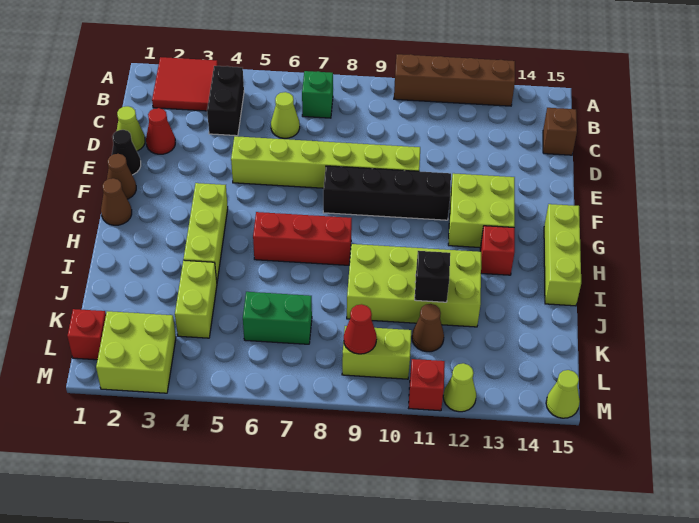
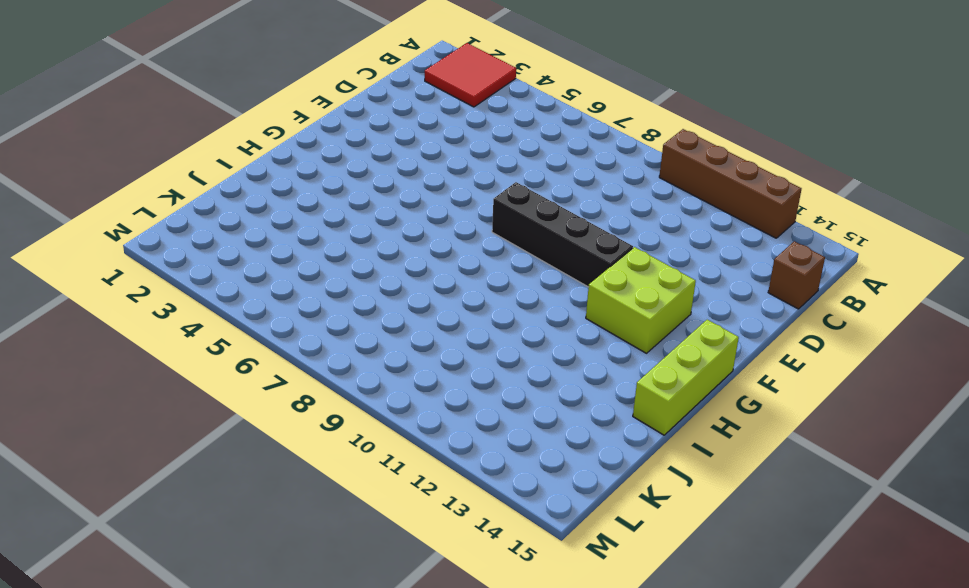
none -> black 1x2 brick [207,66,244,136]
none -> green 1x1 brick [302,71,333,118]
none -> lime 1x1 cone [271,92,300,138]
none -> lime 1x1 cone [117,106,145,151]

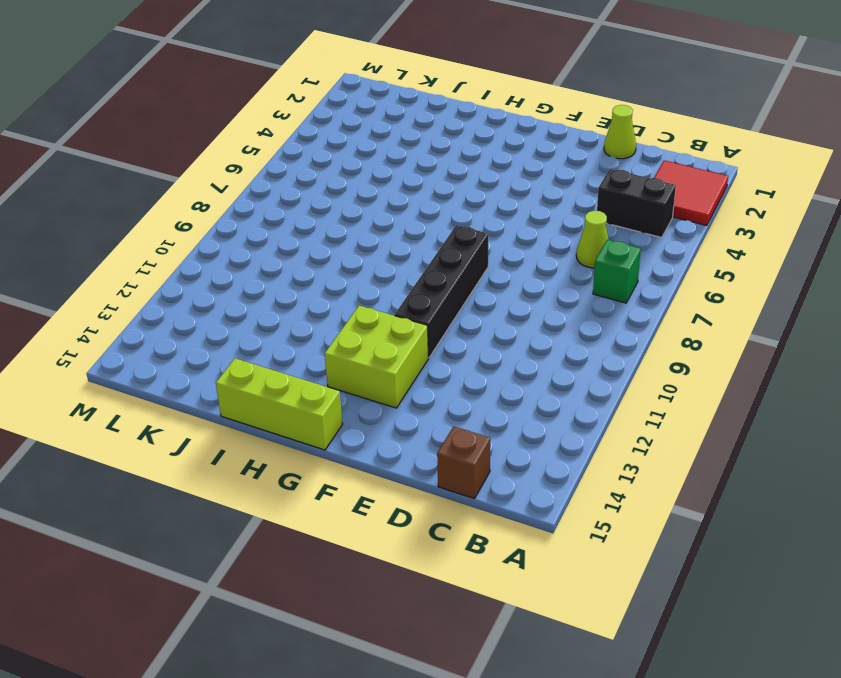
none -> brown 1x4 brick [394,54,515,106]
none -> red 1x1 cone [146,108,175,154]
none -> black 1x1 cone [112,130,141,175]
none -> lime 1x6 brick [231,136,420,188]

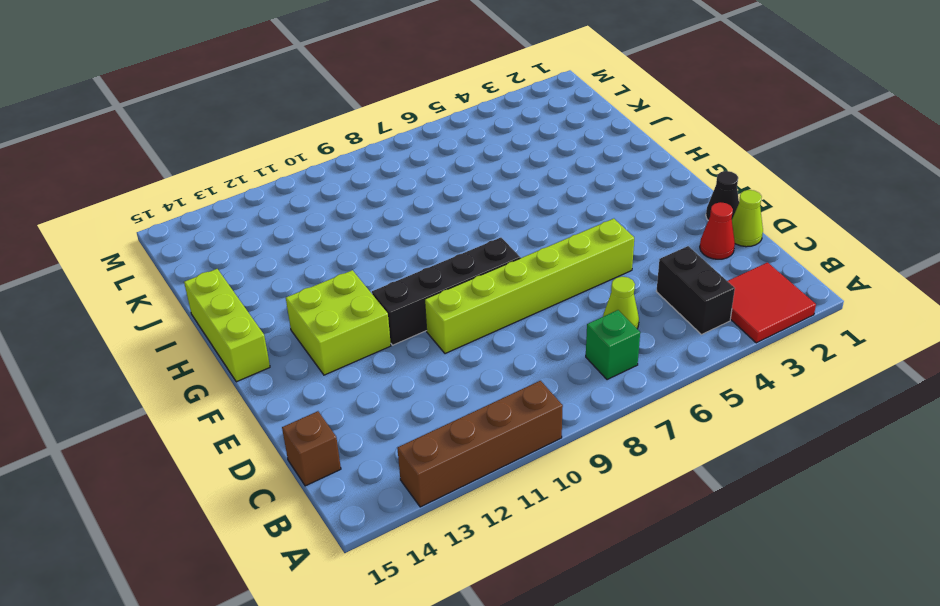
none -> brown 1x1 cone [107,154,136,199]
none -> brown 1x1 cone [101,178,132,225]
none -> lime 1x3 brick [183,183,228,281]
none -> red 1x3 brick [253,212,352,265]

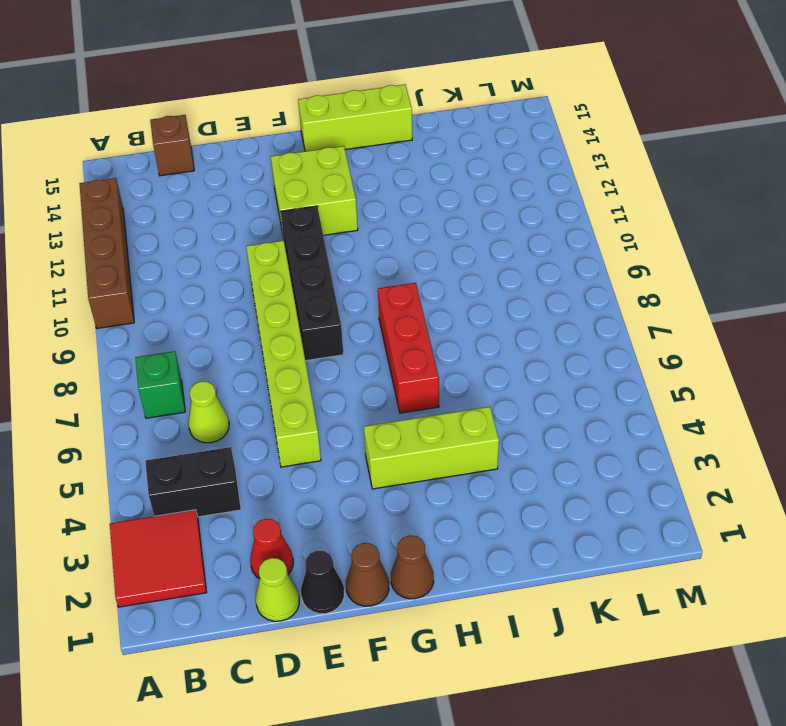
none -> red 1x1 brick [480,226,515,275]
none -> lime 2x4 brick [347,244,481,327]
none -> lime 1x2 brick [175,260,217,338]
none -> green 1x2 brick [243,292,312,344]

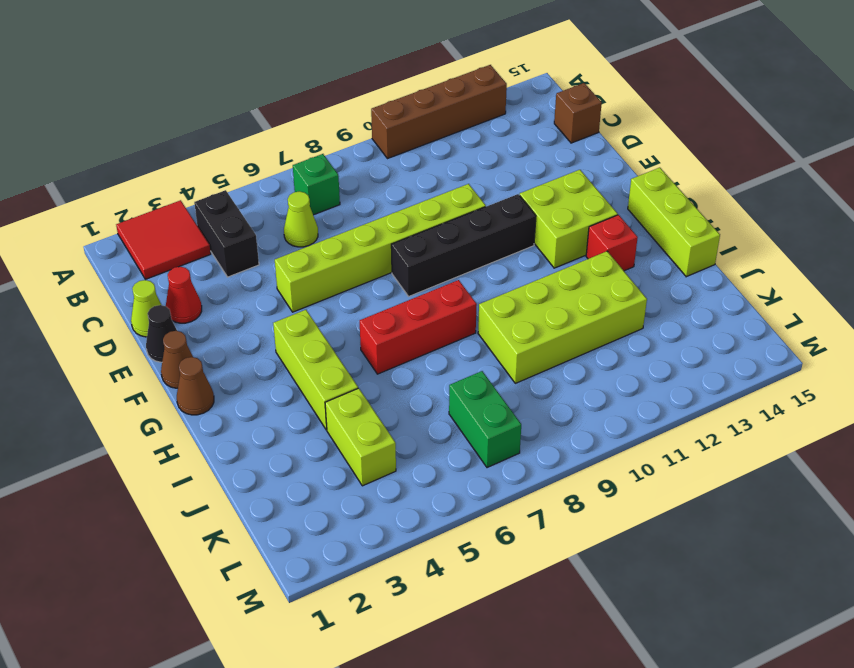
green 1x2 brick [449,371,521,468] -> green 1x2 brick turned to [243,292,312,344]
none -> brown 1x1 cone [412,304,444,352]
none -> red 1x1 brick [67,309,106,360]
none -> lime 2x2 brick [96,311,176,393]
none -> lime 1x2 brick [342,326,411,379]

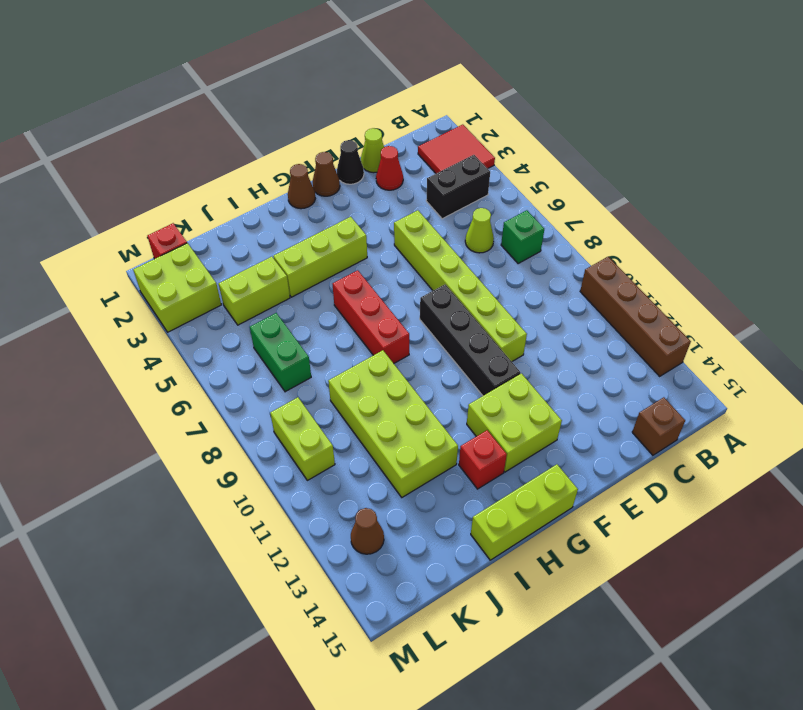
brown 1x1 cone [351,508,384,554] -> brown 1x1 cone moved to [412,304,444,352]
none -> red 1x1 brick [409,359,445,411]
none -> lime 1x1 cone [443,363,476,412]
none -> lime 1x1 cone [546,370,580,418]
none -> black 1x1 brick [415,251,450,302]

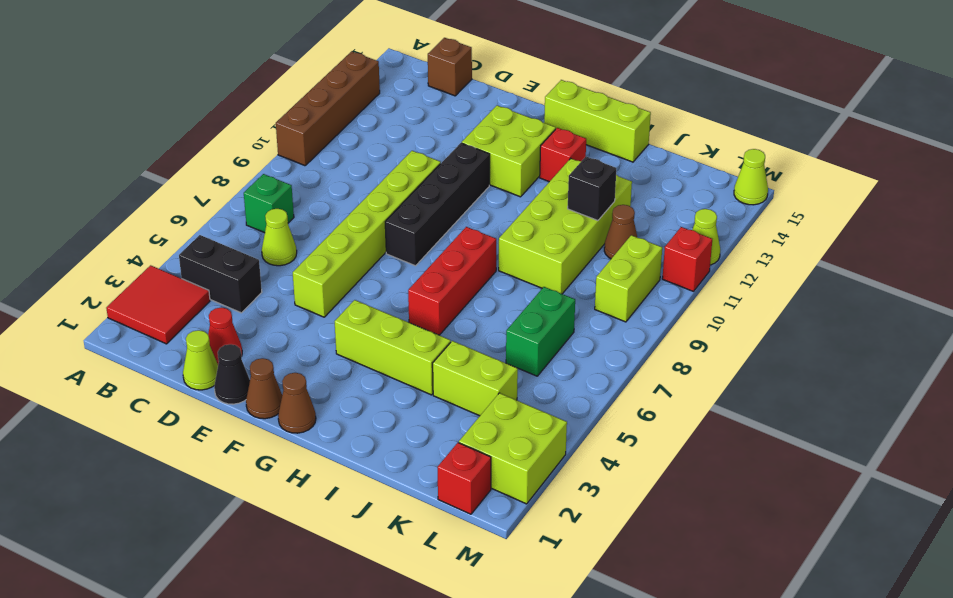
none -> red 1x1 cone [344,304,377,354]

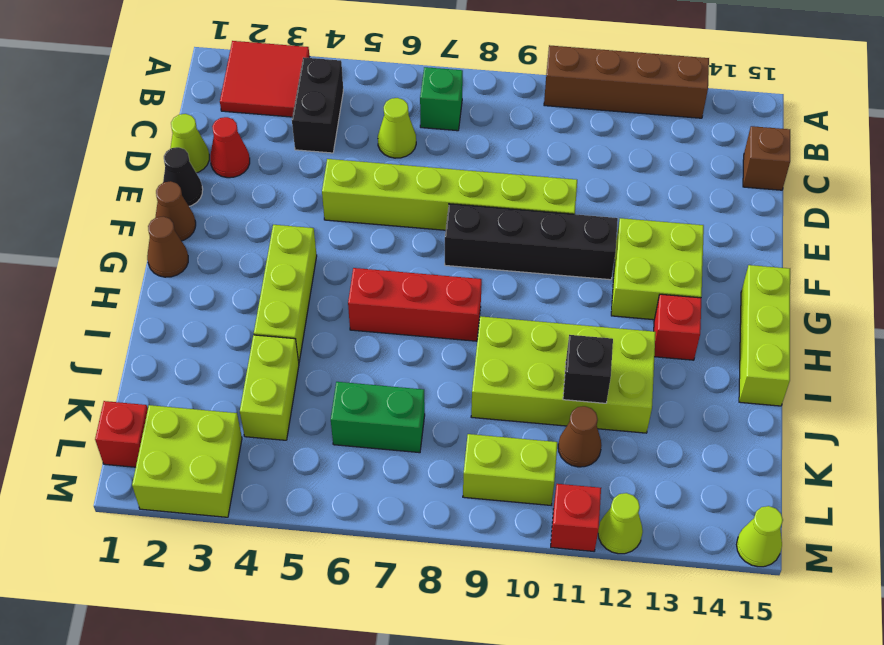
none -> red 1x1 cone [344,304,377,354]

